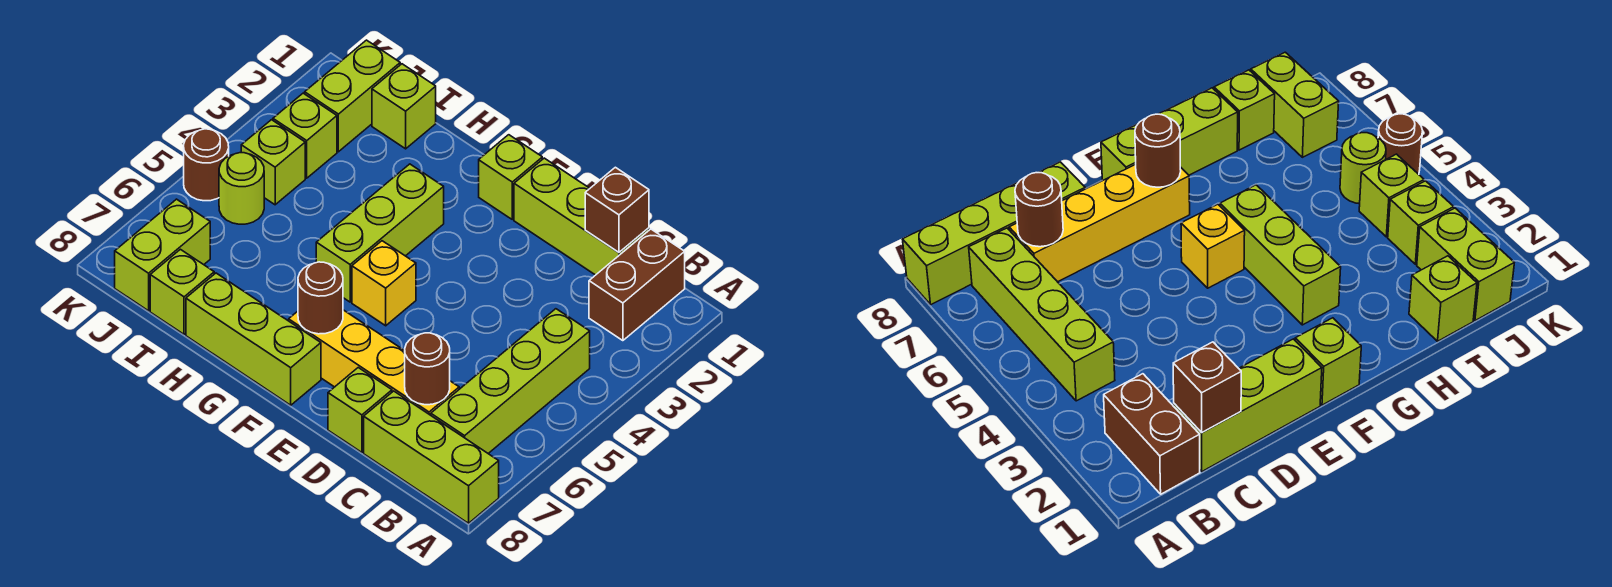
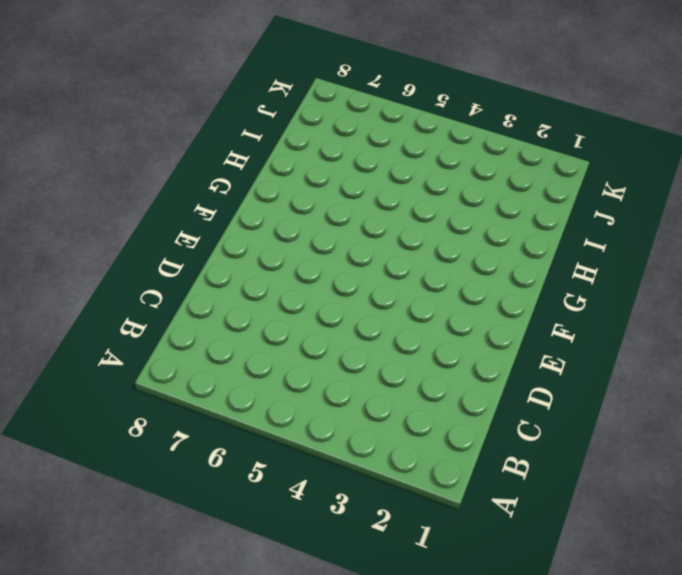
none -> lime 1x3 brick [364,391,499,523]
none -> brown 1x2 brick [589,229,685,341]
none -> lime 1x4 brick [431,309,590,453]

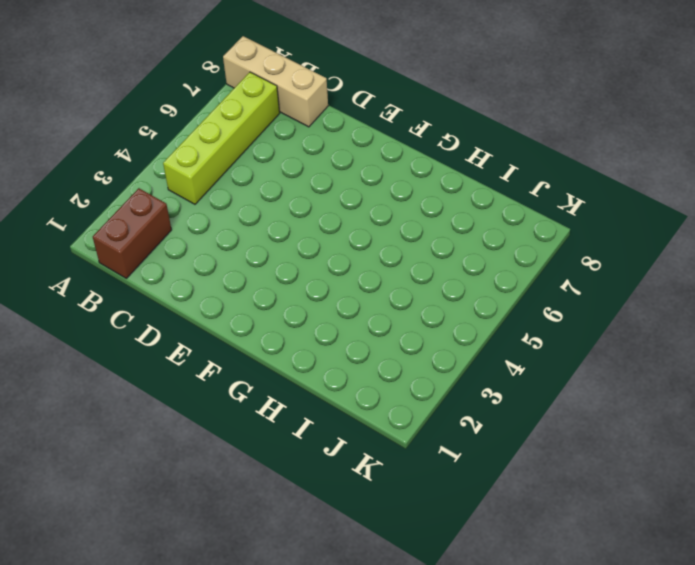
tan 1x3 brick [223,36,328,127] -> lime 1x3 brick [364,391,499,523]
none -> lime 1x3 brick [514,158,649,275]
none -> yellow 1x4 brick [289,310,459,415]
none -> lime 1x1 brick [328,368,392,452]

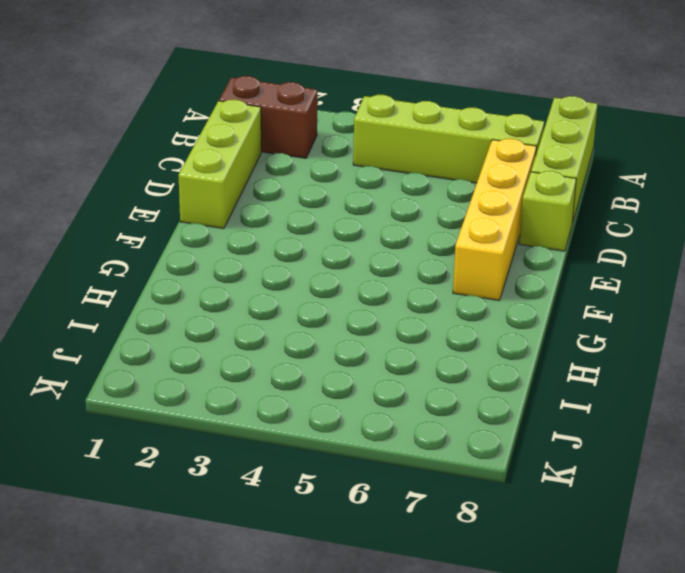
none -> lime 1x1 brick [479,135,542,219]
none -> yellow 1x1 brick [352,241,416,326]
none -> lime 1x3 brick [186,273,321,405]

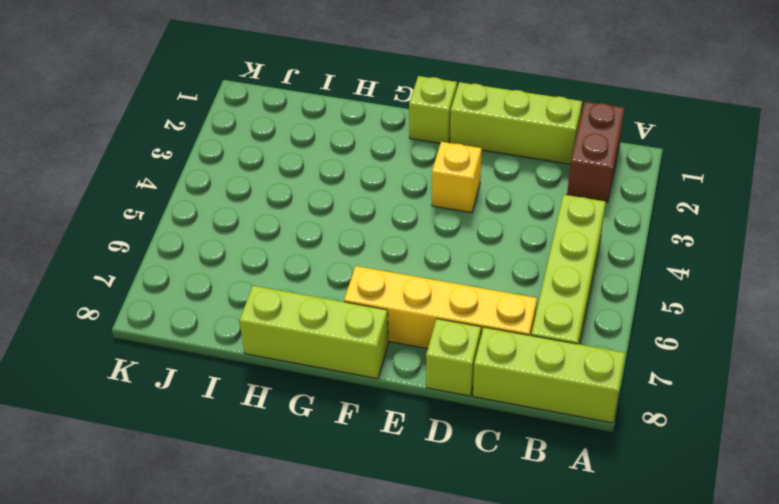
yellow 1x1 brick [432,142,482,213] -> yellow 1x1 brick moved to [352,241,416,326]
none -> lime 1x3 brick [316,164,444,302]
none -> lime 1x1 brick [372,64,436,149]
none -> lime 1x1 brick [150,249,214,334]

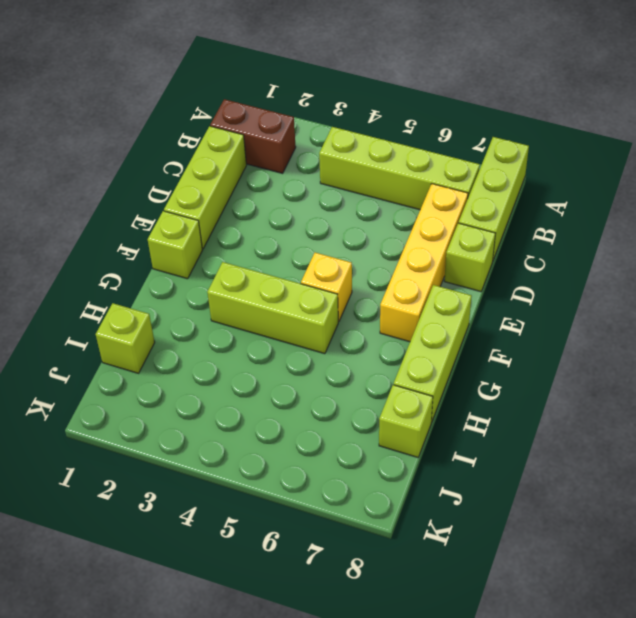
none -> lime 1x2 brick [305,40,400,152]
none -> lime 1x1 brick [273,93,337,178]
none -> lime 1x1 brick [241,120,305,205]

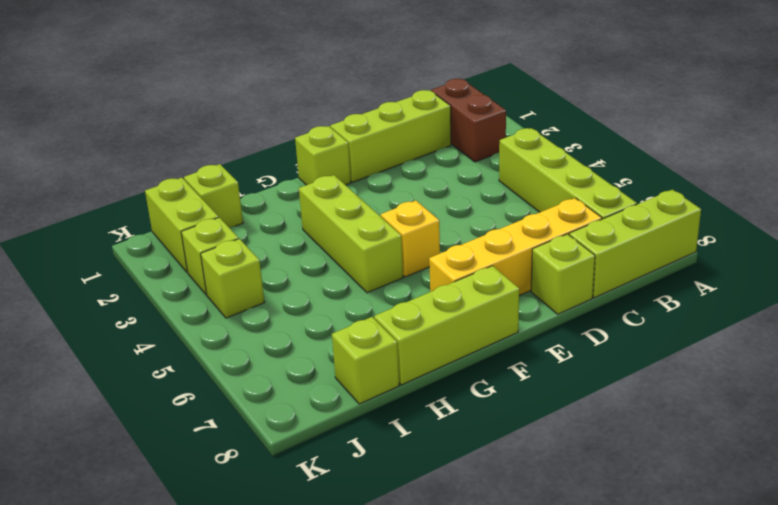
none -> lime 1x1 round brick [219,153,264,224]
none -> lime 1x2 brick [115,199,210,311]
none -> brown 1x1 round brick [184,129,229,201]

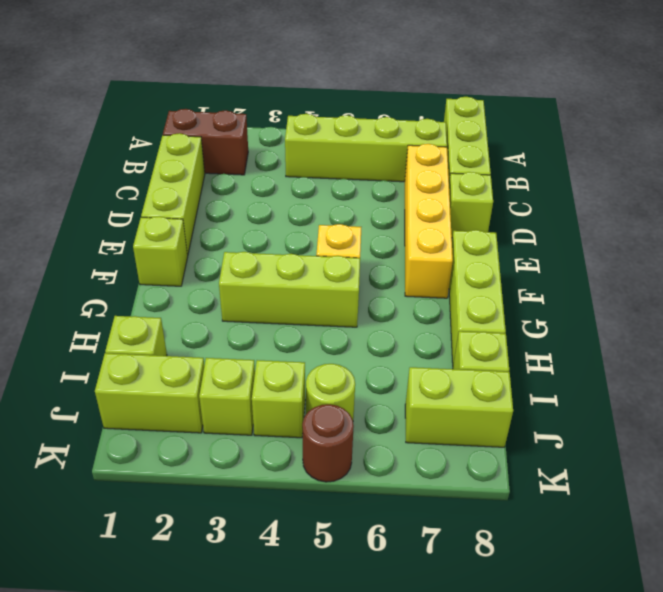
none -> brown 1x1 brick [585,167,649,252]
none -> brown 1x1 round brick [405,333,450,405]
none -> brown 1x1 round brick [298,262,343,334]

